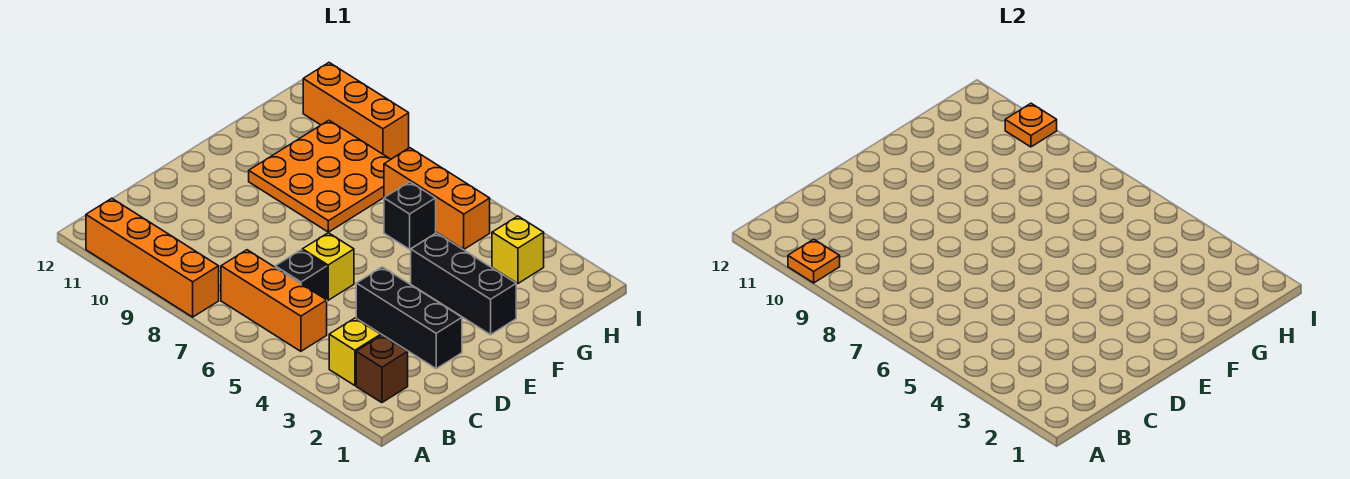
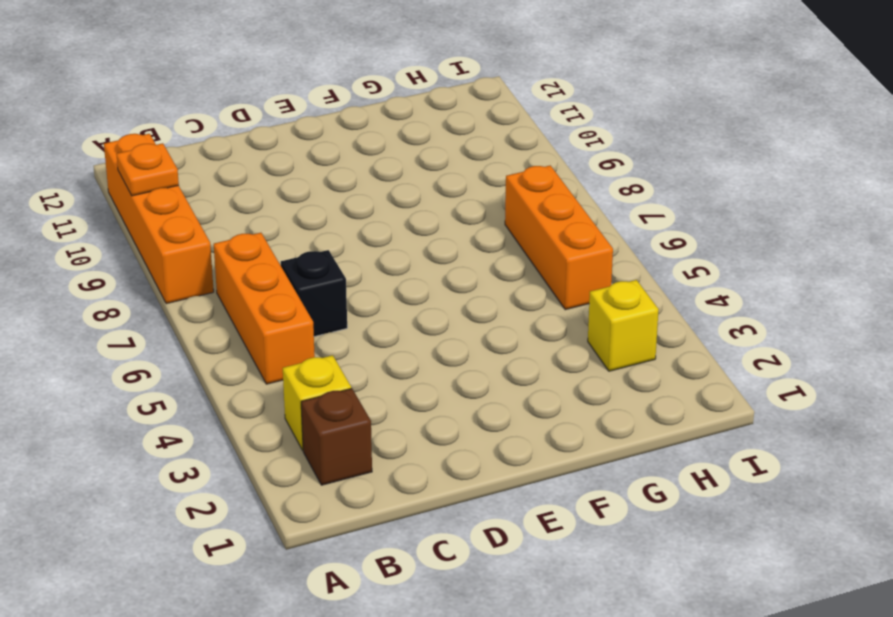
none -> black 1x3 brick [356,267,462,368]
none -> yellow 1x1 brick [302,233,354,300]
none -> black 1x3 brick [411,233,516,335]

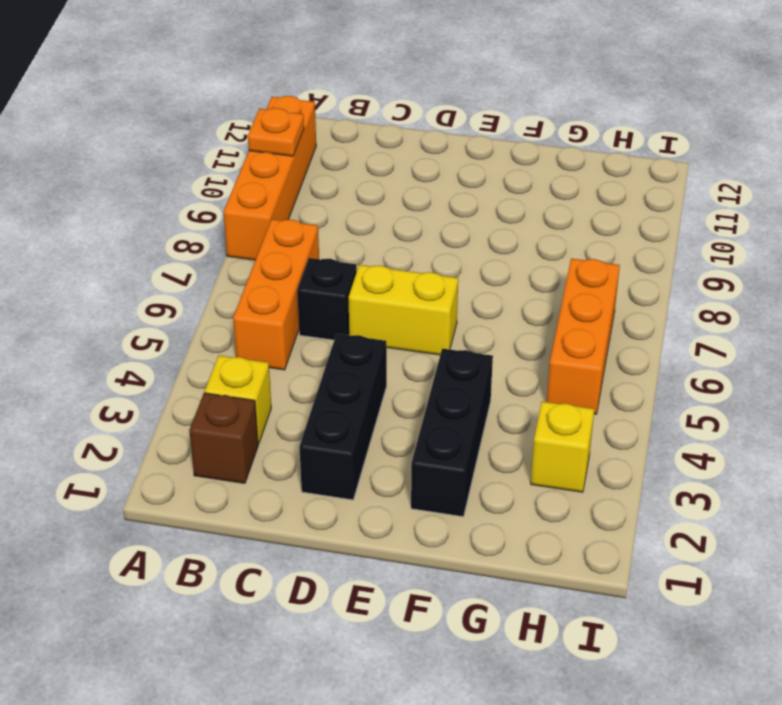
yellow 1x2 brick [349,265,458,355] -> yellow 1x1 brick [302,233,354,300]
none -> orange 3x3 plate [249,120,391,232]
none -> black 1x1 brick [384,182,436,249]
none -> orange 1x3 brick [303,63,409,159]

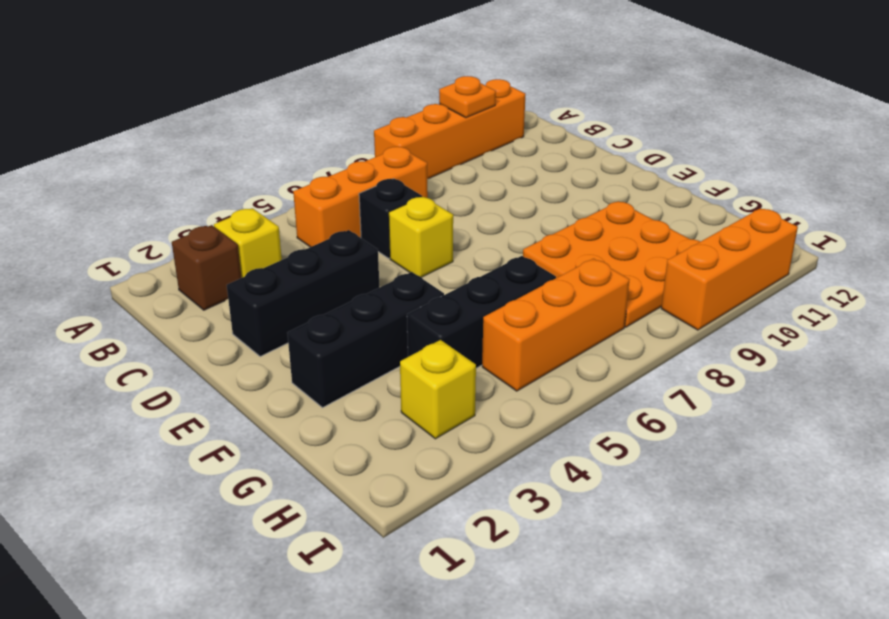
black 1x3 brick [407,256,556,368] -> black 1x1 brick [384,182,436,249]
none -> orange 1x1 plate [1005,103,1057,147]

